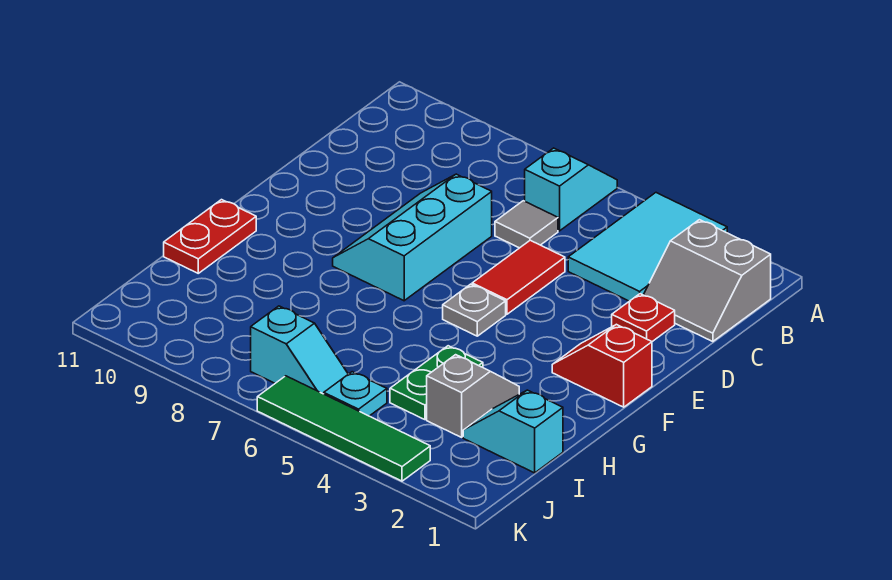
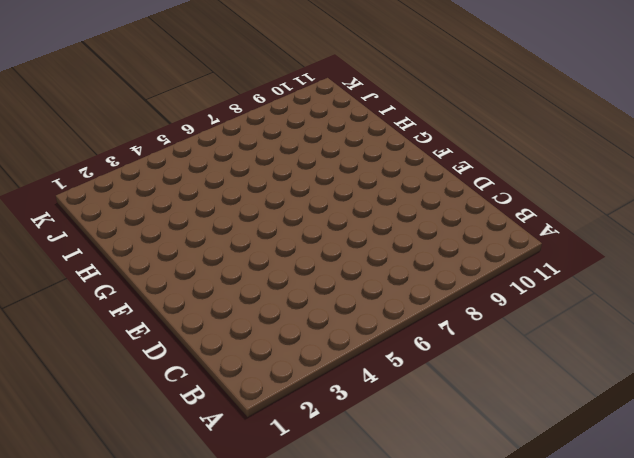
none -> cyan 2x3 tile [568,193,727,301]
none -> cyan 1x2 slope [525,148,617,231]
none -> grey 2x2 slope [644,220,771,342]

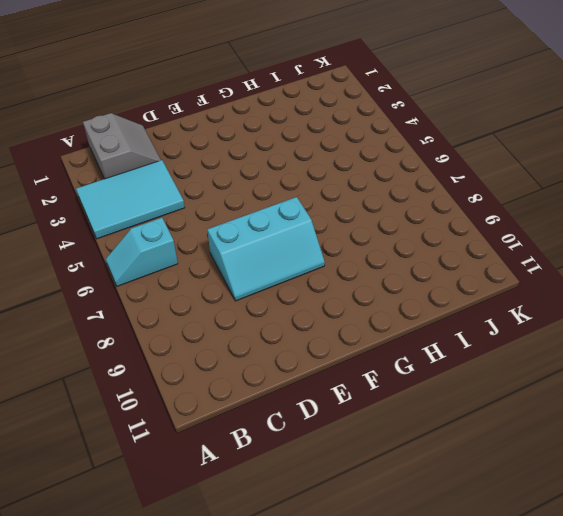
none -> grey 1x1 tile [495,201,558,248]
none -> red 1x1 plate [612,294,675,342]
none -> red 1x2 tile [472,240,565,314]

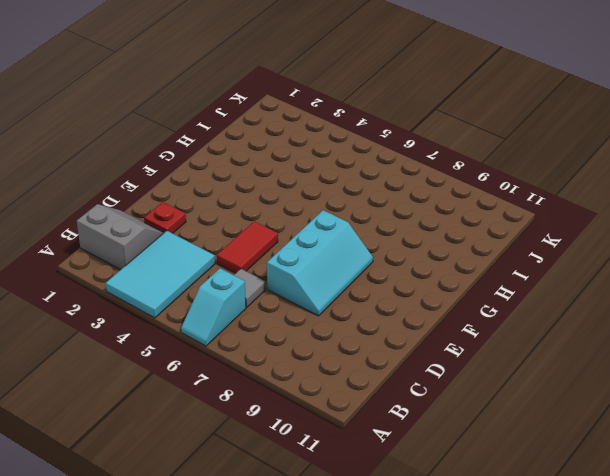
none -> red 1x2 slope [552,324,652,407]
none -> grey 1x1 plate [443,284,506,336]
none -> red 1x2 plate [164,200,256,273]

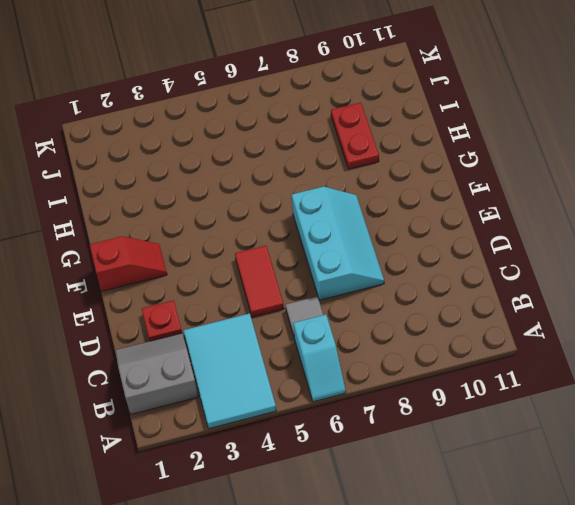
red 1x2 plate [331,102,379,169] -> red 1x2 plate moved to [164,200,256,273]
none -> grey 1x1 plate [443,284,506,336]
none -> grey 1x2 slope [427,355,519,437]
none -> green 1x2 plate [390,346,483,420]

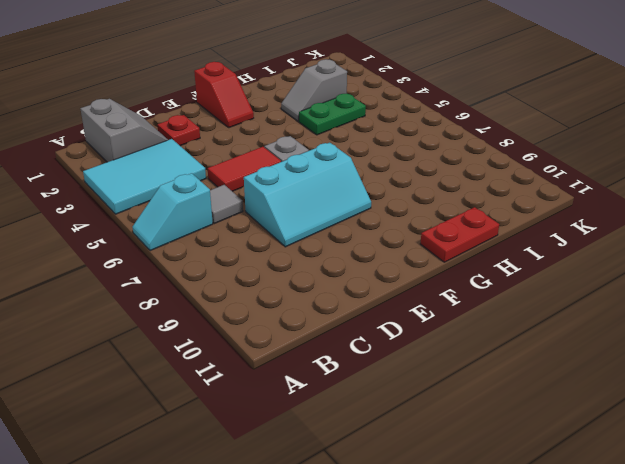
none -> cyan 1x2 slope [463,390,563,473]
none -> cyan 1x1 plate [324,372,387,416]
none -> cyan 1x2 slope [251,306,348,394]

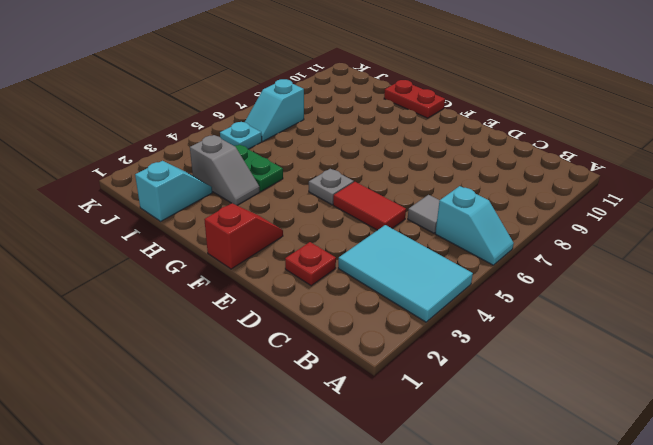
none -> grey 2x2 slope [644,220,771,342]
none -> cyan 2x3 slope [333,174,492,301]
none -> green 1x4 tile [257,376,430,481]

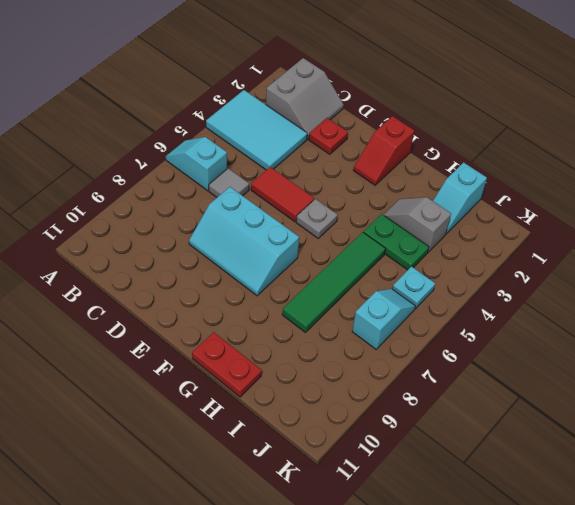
green 1x4 tile [282,232,386,333] -> green 1x4 tile moved to [257,376,430,481]

